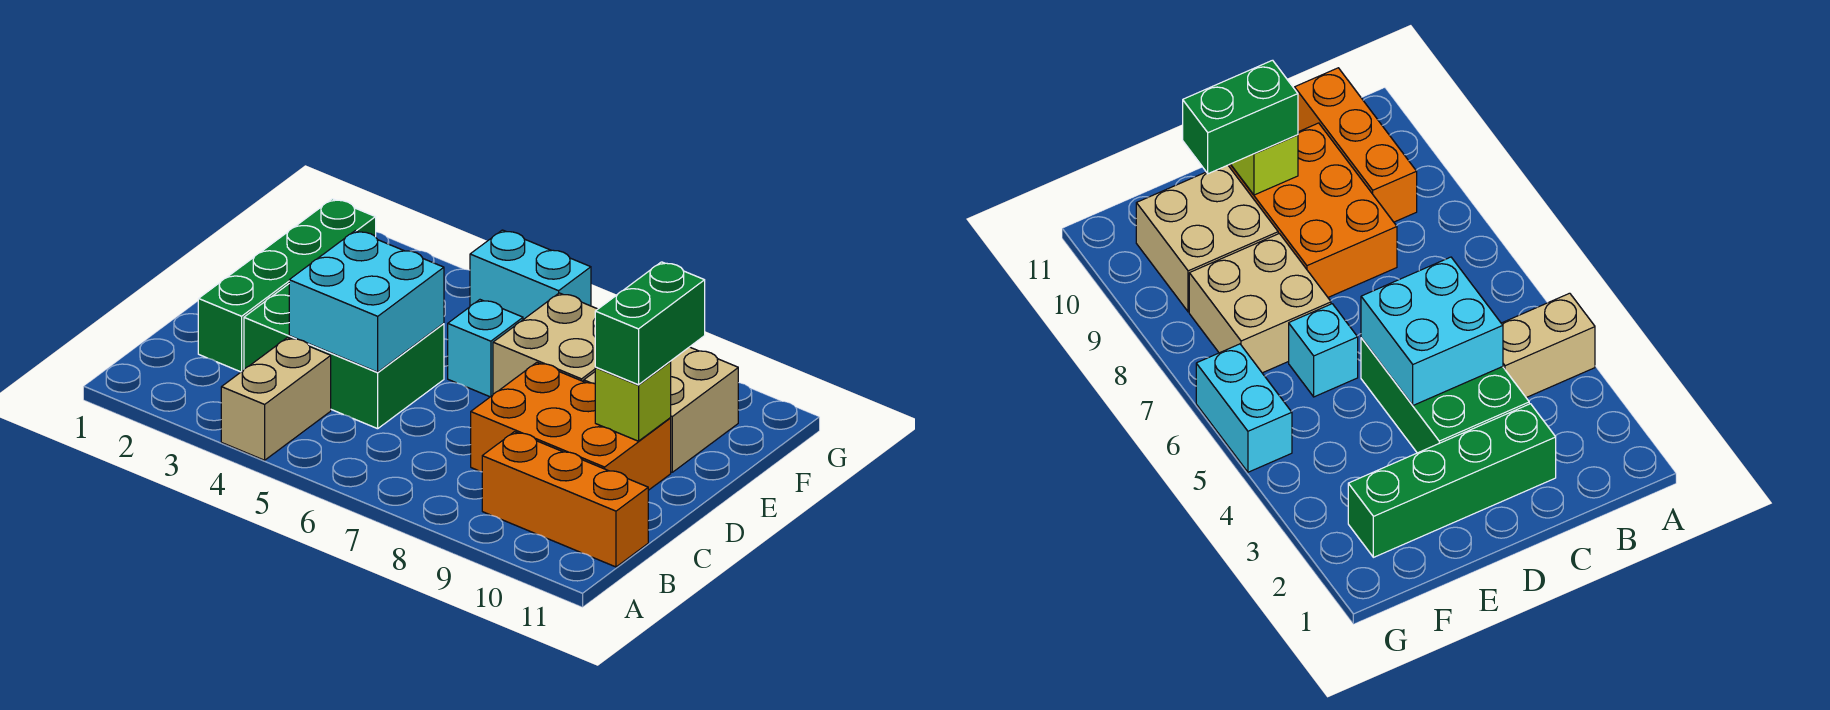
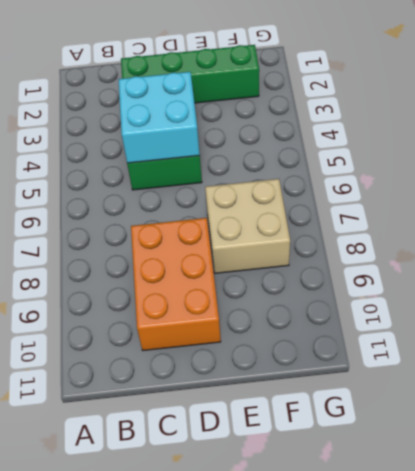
none -> tan 1x2 brick [221,337,331,460]
none -> orange 1x3 brick [482,432,648,567]
none -> cyan 1x1 brick [448,300,523,397]

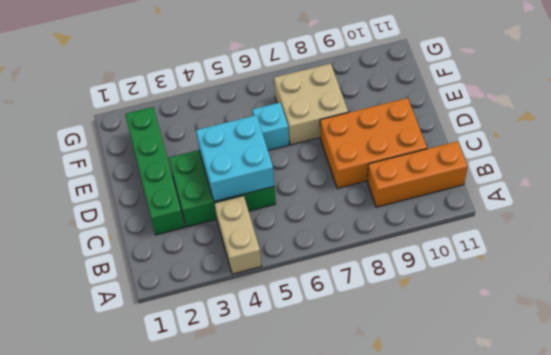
none -> tan 2x2 brick [584,347,738,472]
none -> cyan 1x2 brick [470,230,591,320]
none -> lime 1x1 brick [595,362,671,441]

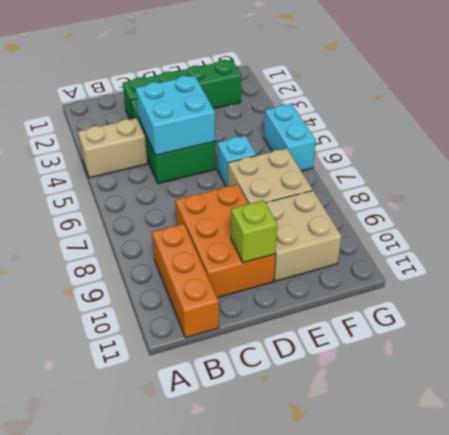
none -> green 1x2 brick [595,262,705,385]

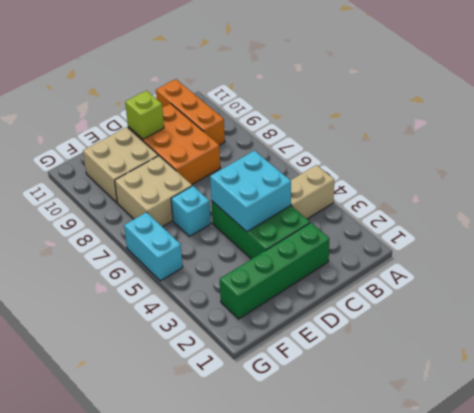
none -> green 1x2 brick [595,262,705,385]

